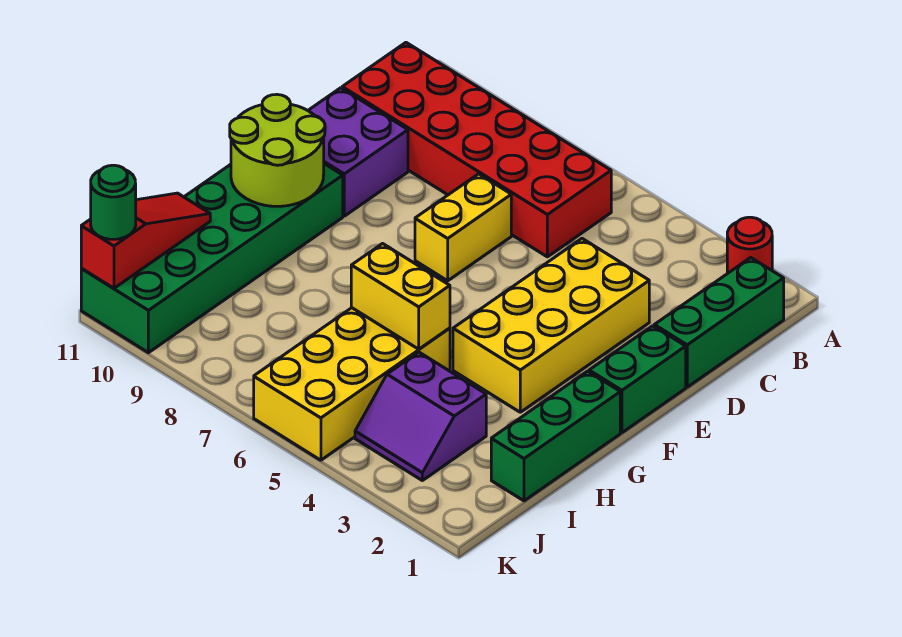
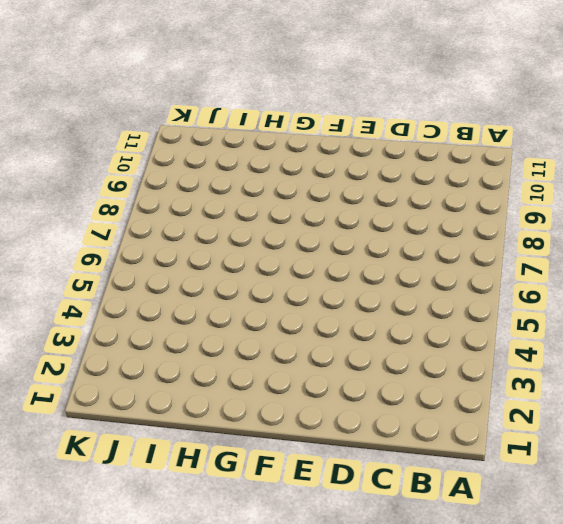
none -> red 1x1 round brick [727,217,772,274]
none -> green 1x3 brick [654,258,784,387]
none -> red 2x6 brick [342,43,611,257]

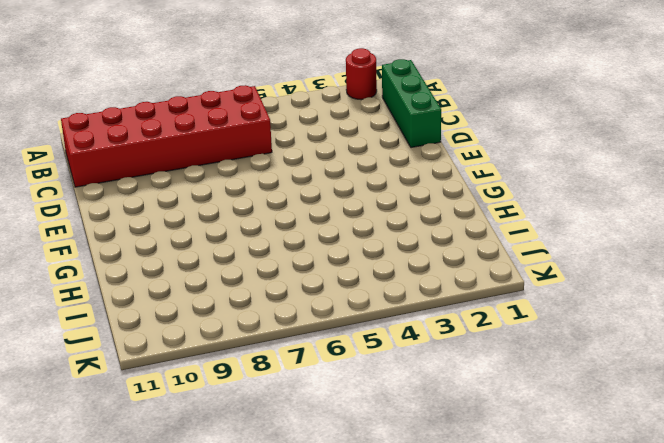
none -> yellow 2x4 brick [453,239,649,412]
none -> yellow 1x2 brick [415,174,511,281]
none -> purple 2x2 brick [308,88,408,216]

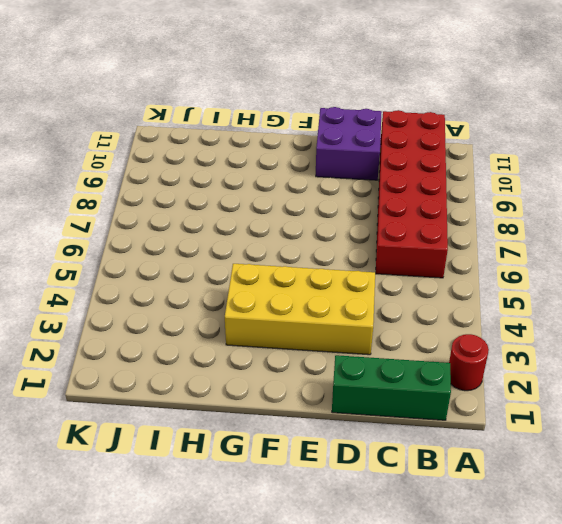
none -> yellow 1x2 brick [415,174,511,281]
none -> green 1x2 brick [589,326,686,433]
none -> green 2x6 brick [81,164,343,353]

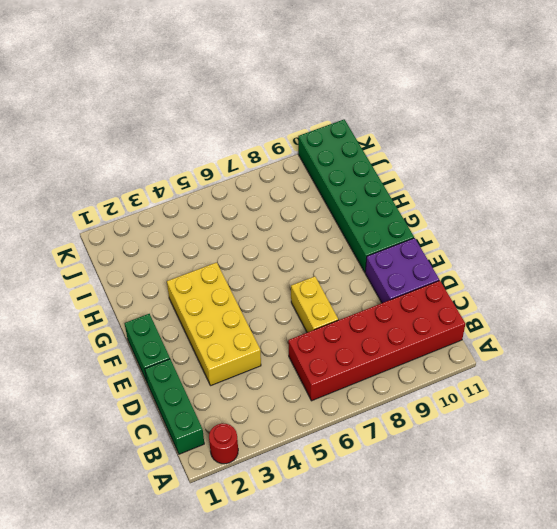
none -> green 1x3 brick [491,371,620,501]
none -> yellow 2x4 brick [254,308,450,460]
none -> purple 2x2 slope [355,352,486,481]

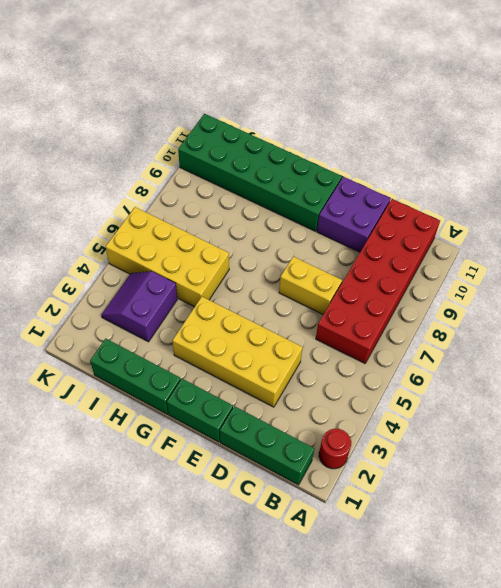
none -> lime 2x2 round brick [230,94,325,206]
none -> yellow 1x2 brick [351,244,450,349]
none -> red 1x3 slope [81,193,210,288]

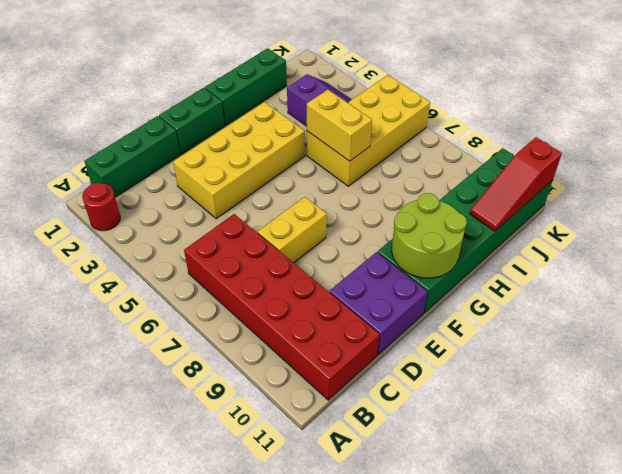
none -> green 1x1 round brick [91,165,136,239]

